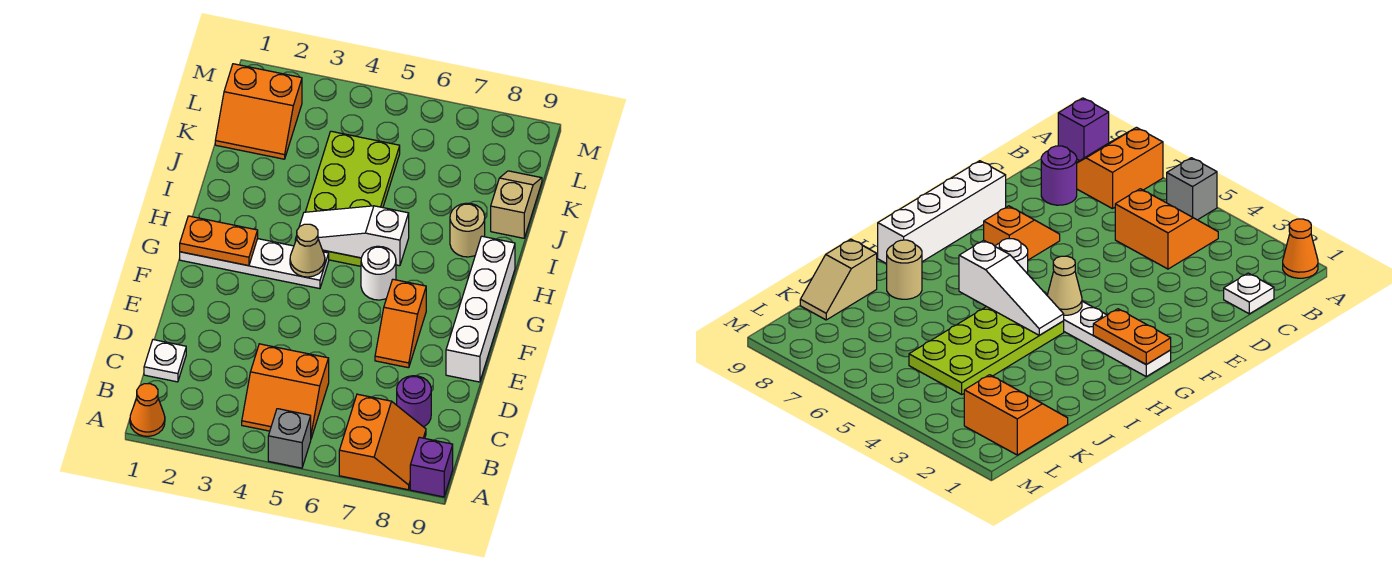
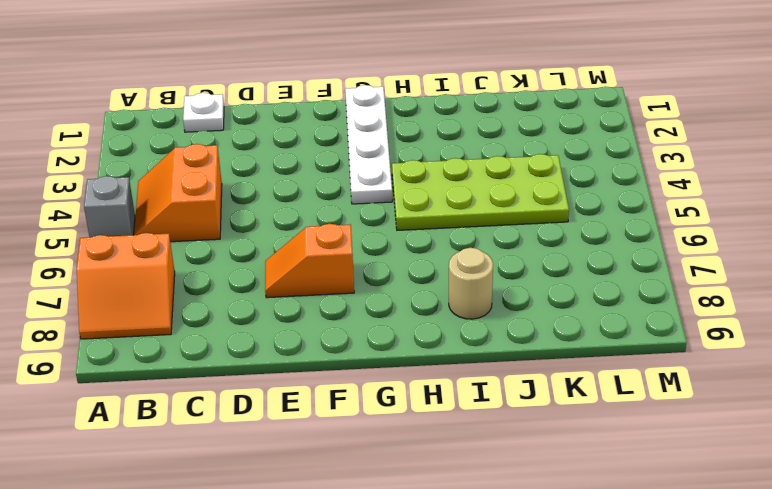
none -> orange 1x1 cone [130,384,165,436]
none -> purple 1x1 brick [410,437,453,497]
none -> purple 1x1 round brick [397,376,431,427]

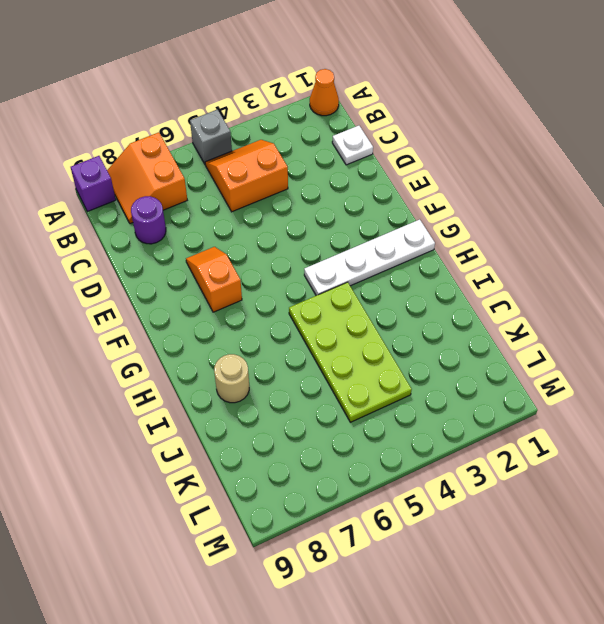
none -> white 1x4 brick [446,236,515,382]
none -> white 1x1 round brick [361,246,396,300]
none -> tan 1x2 slope [491,171,542,238]

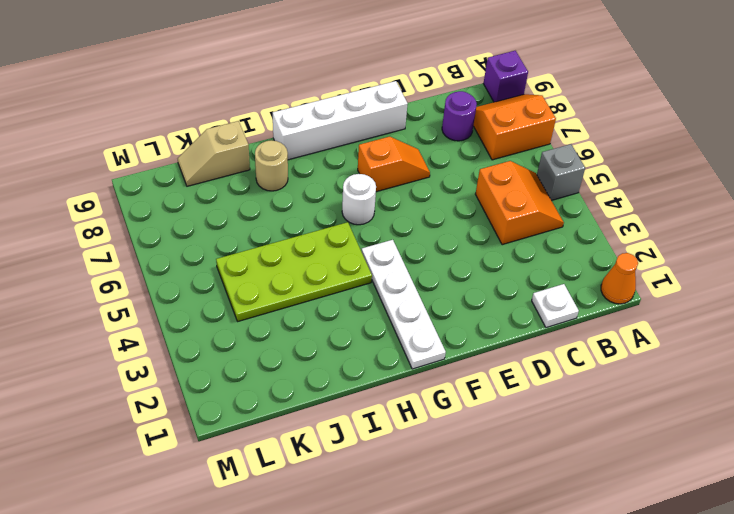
none -> orange 2x2 slope [215,64,302,159]
none -> orange 1x2 plate [180,216,258,266]
none -> tan 1x1 cone [290,224,325,277]

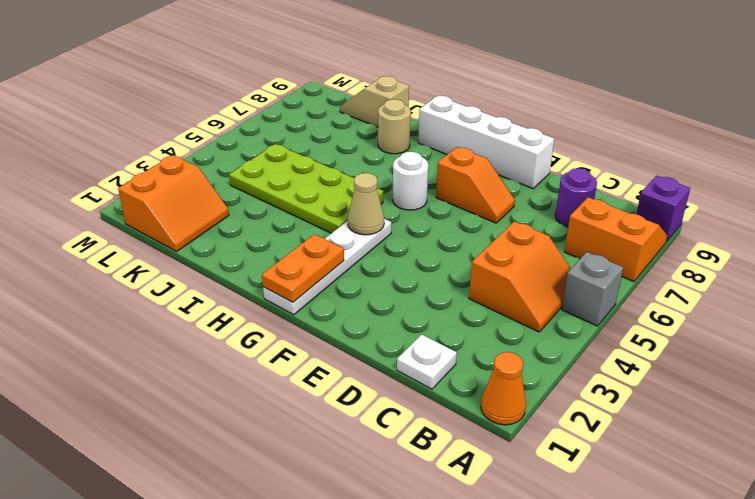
none -> white 1x3 slope [295,206,409,266]

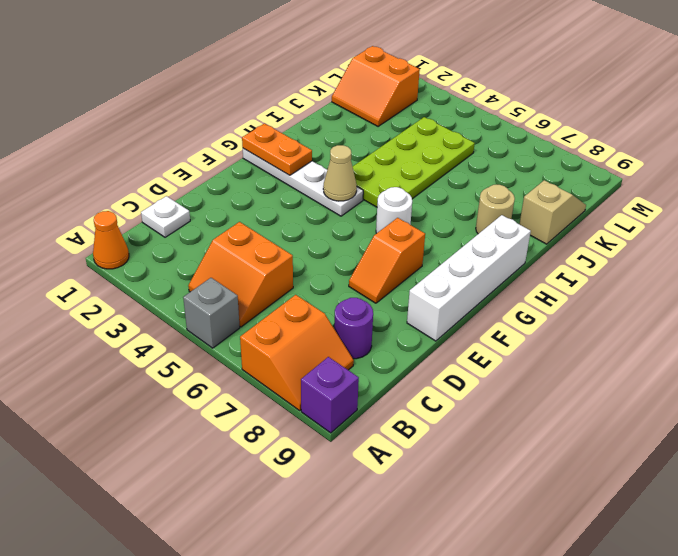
none -> white 1x3 slope [295,206,409,266]

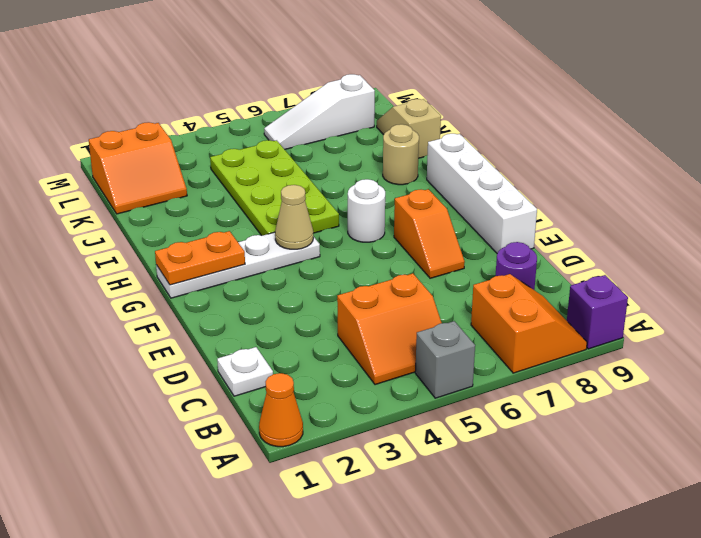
white 1x3 slope [264,74,375,149] -> white 1x3 slope moved to [295,206,409,266]

